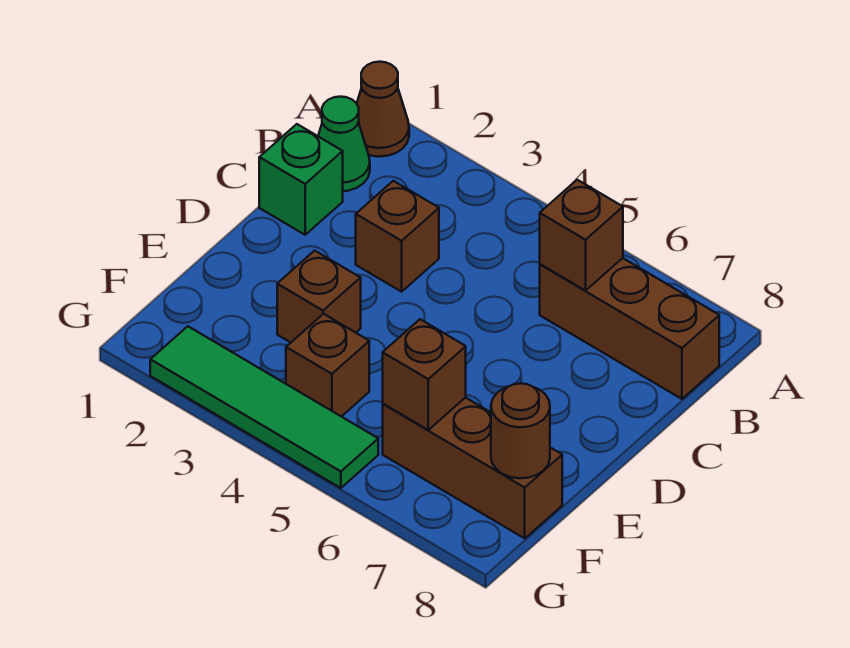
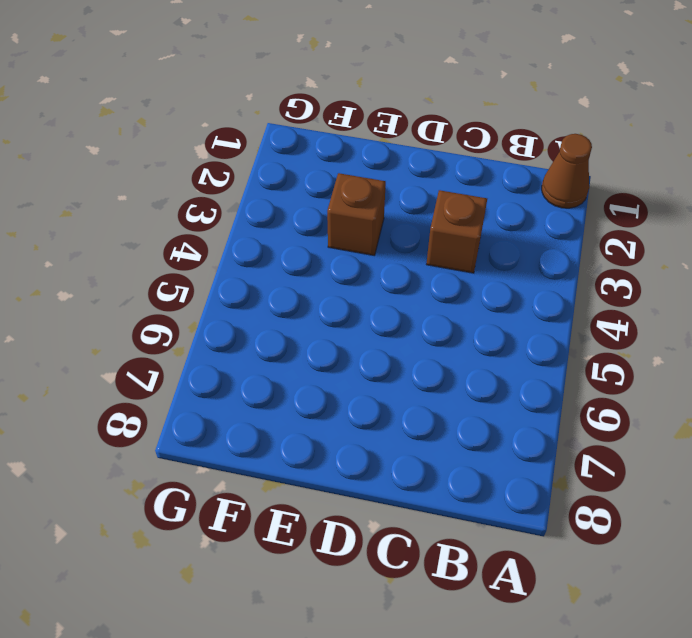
none -> green 1x1 cone [318,97,370,191]
none -> brown 1x3 brick [540,258,719,399]
none -> green 1x1 brick [259,124,343,235]

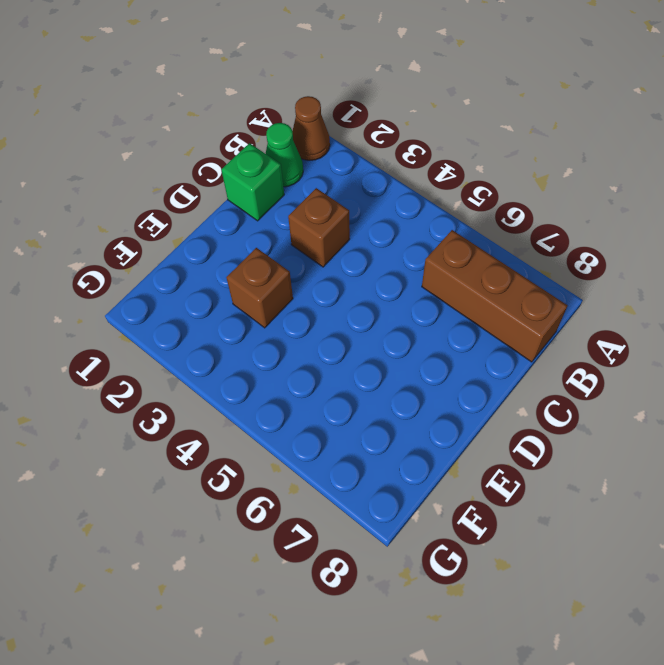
none -> brown 1x1 brick [286,314,369,417]
none -> brown 1x3 brick [383,397,562,538]
none -> green 1x4 tile [150,326,378,488]

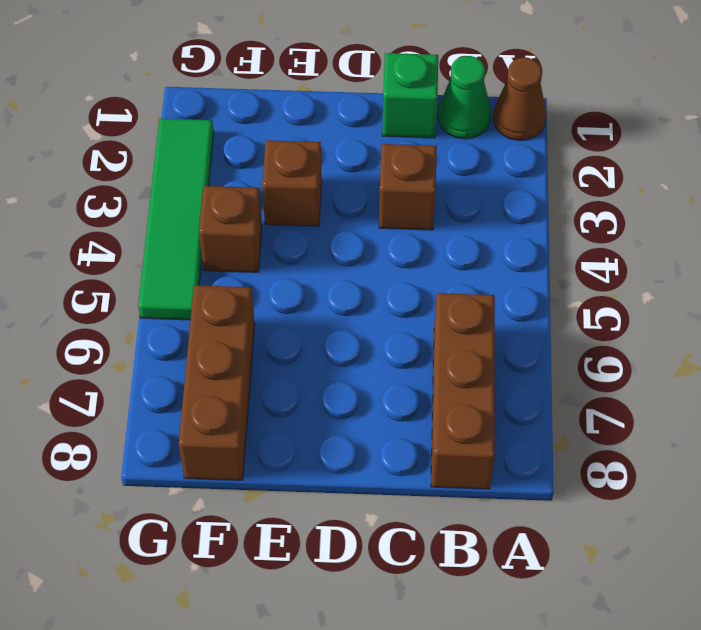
none -> brown 1x1 brick [540,180,623,291]
none -> brown 1x1 brick [383,319,466,430]
none -> brown 1x1 round brick [491,383,550,478]

